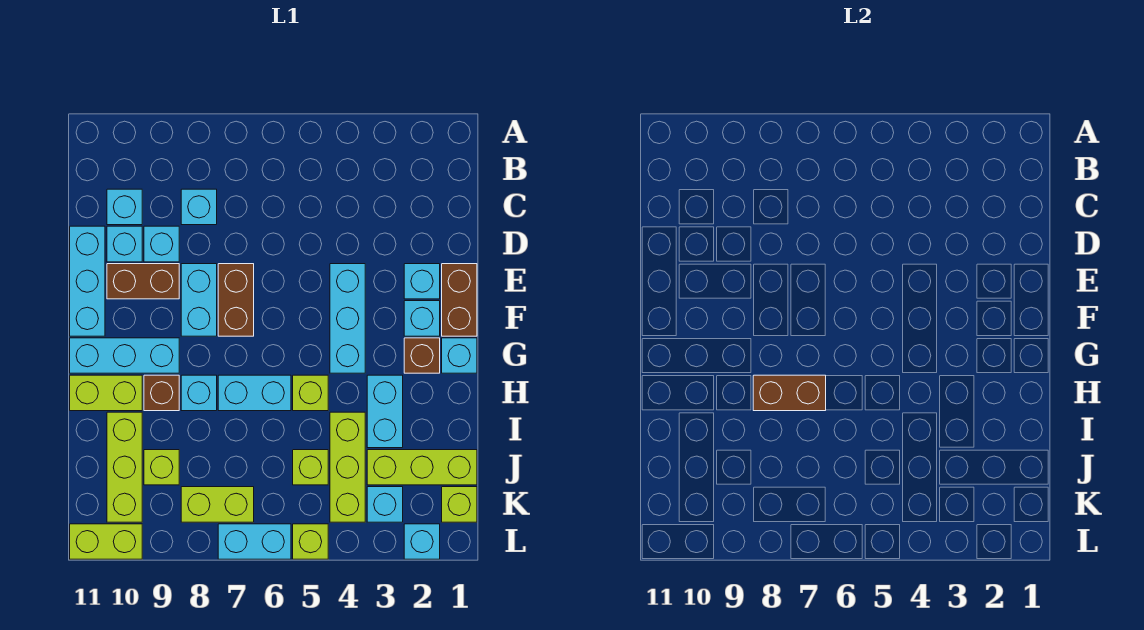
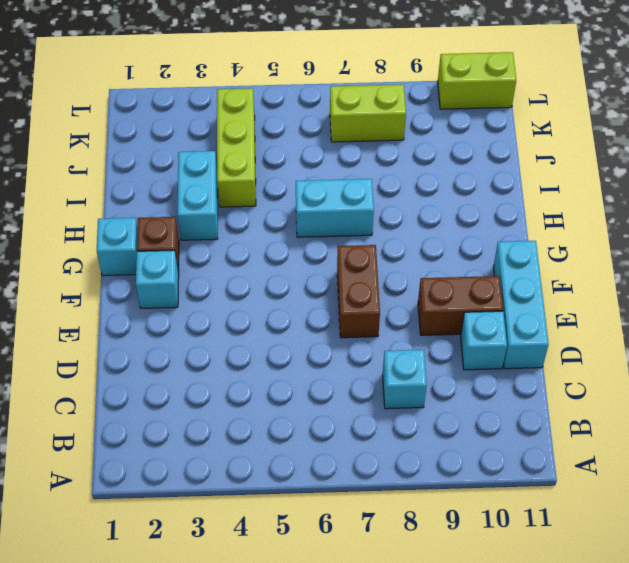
none -> cyan 1x1 brick [107,189,142,225]
none -> cyan 1x1 brick [144,226,179,262]
none -> brown 1x2 brick [442,264,477,336]
none -> cyan 1x1 brick [404,264,440,299]

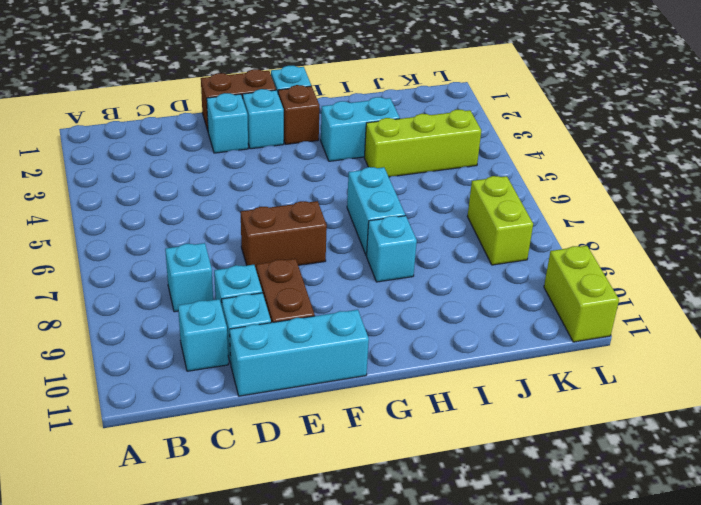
none -> cyan 1x3 brick [330,264,365,373]
none -> cyan 1x2 brick [181,264,217,336]
none -> cyan 1x3 brick [70,338,179,373]
none -> lime 1x1 brick [293,375,328,411]

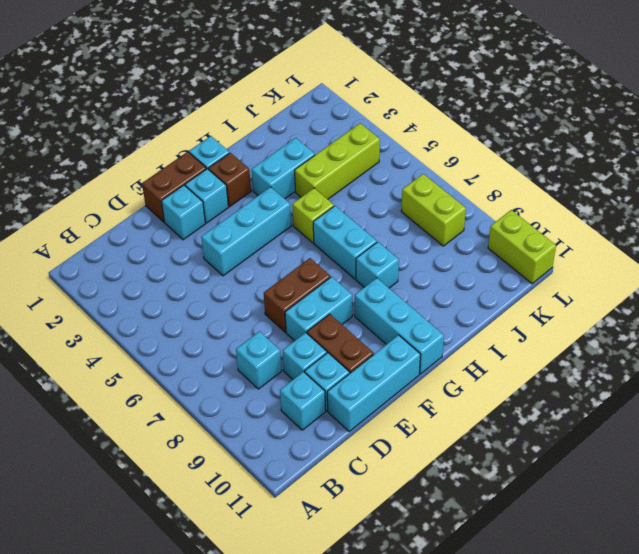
none -> brown 1x1 brick [144,375,179,411]
none -> lime 1x2 brick [70,375,142,411]
none -> lime 1x3 brick [107,412,142,522]
none -> lime 1x3 brick [367,450,477,485]

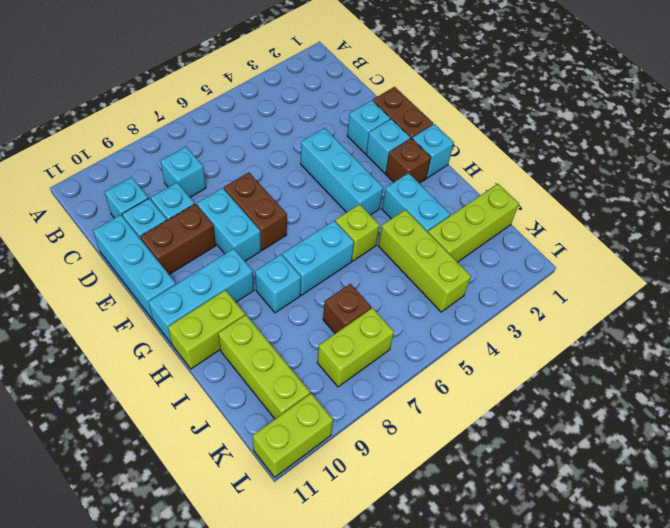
brown 1x1 brick [323,284,371,334] -> brown 1x1 brick moved to [144,375,179,411]
none -> lime 1x1 brick [293,450,328,485]
none -> lime 1x1 brick [144,450,179,485]
none -> lime 1x1 brick [442,487,477,522]
none -> cyan 1x1 brick [367,487,403,522]

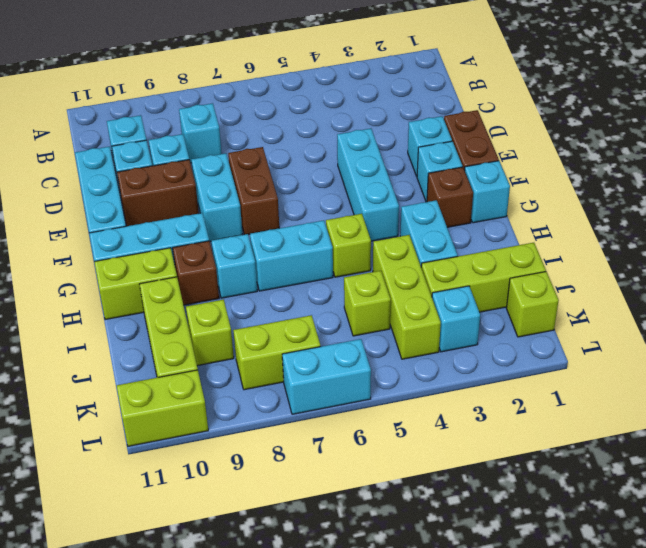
none -> cyan 1x1 brick [404,524,440,559]
none -> lime 1x1 brick [293,524,328,559]
none -> brown 1x2 brick [753,375,826,411]

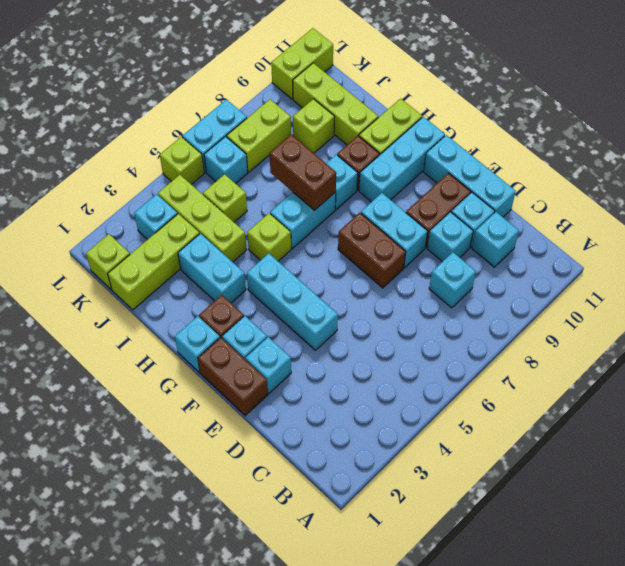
brown 1x2 brick [270,134,336,211] -> brown 1x2 brick turned to [753,375,826,411]
cyan 1x1 brick [204,136,248,184] -> cyan 1x1 brick moved to [404,524,440,559]

